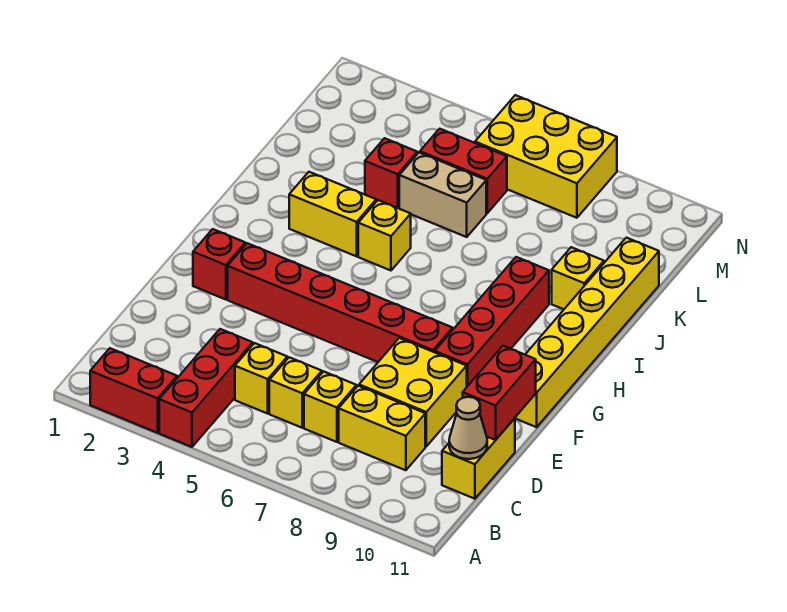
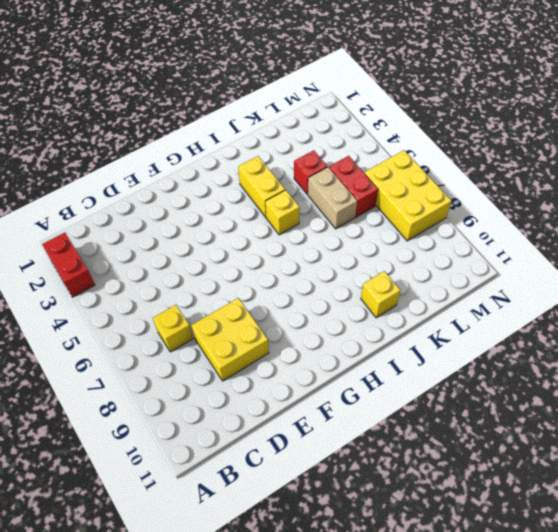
none -> red 1x3 brick [159,329,253,447]
none -> yellow 1x1 brick [235,343,287,413]
none -> yellow 1x1 brick [269,357,322,428]

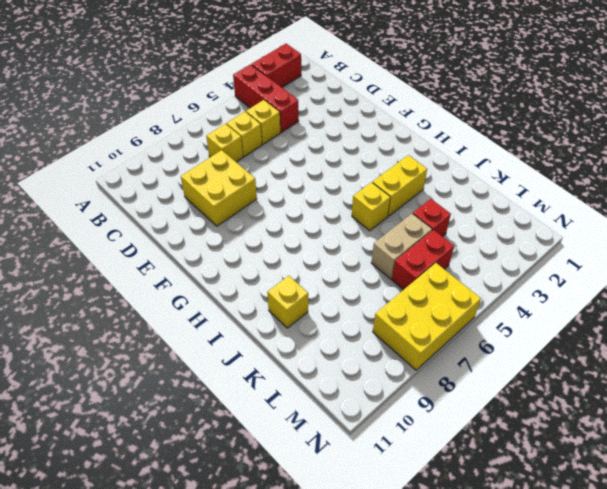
none -> yellow 1x2 brick [339,386,425,470]
none -> yellow 1x2 brick [442,418,515,499]
none -> red 1x1 brick [193,229,245,300]

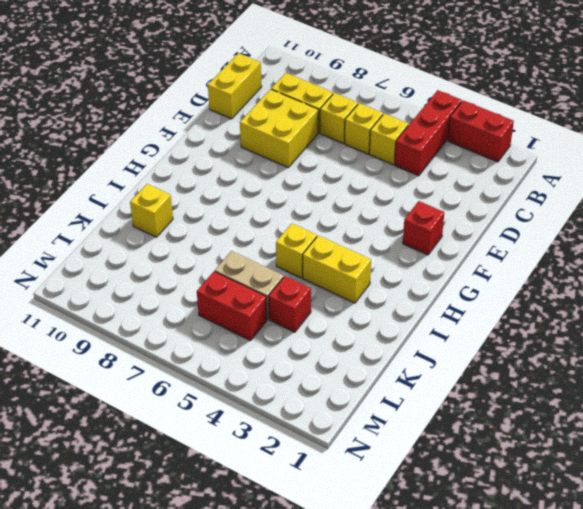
none -> red 1x6 brick [228,243,453,362]
none -> red 1x4 brick [435,257,549,386]
none -> yellow 1x6 brick [515,238,659,427]

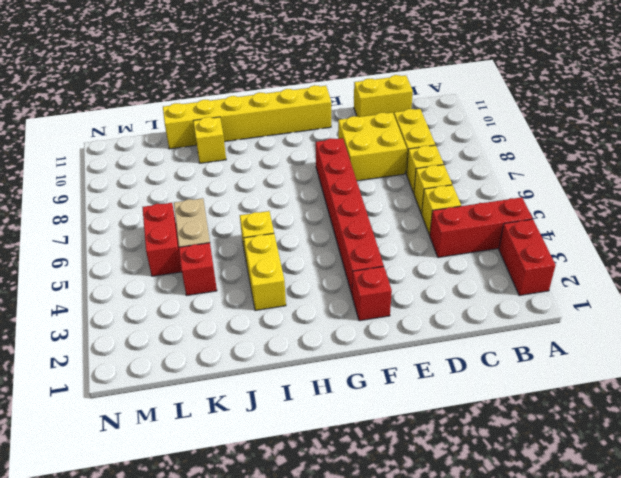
none -> red 1x4 brick [435,257,549,386]
none -> yellow 2x3 brick [475,95,617,218]
none -> tan 1x1 cone [449,397,487,459]

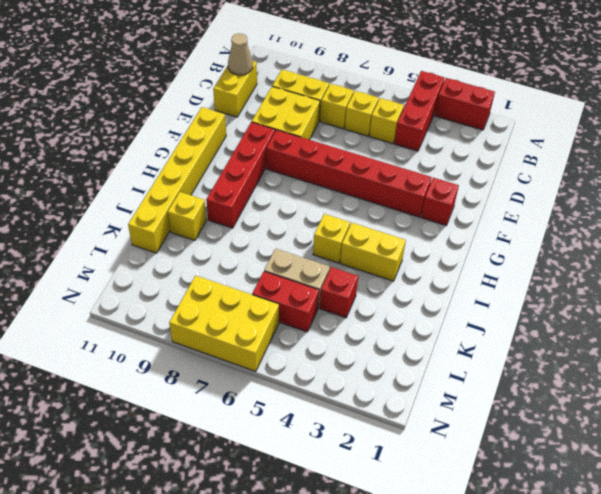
none -> red 1x2 brick [463,346,536,440]

